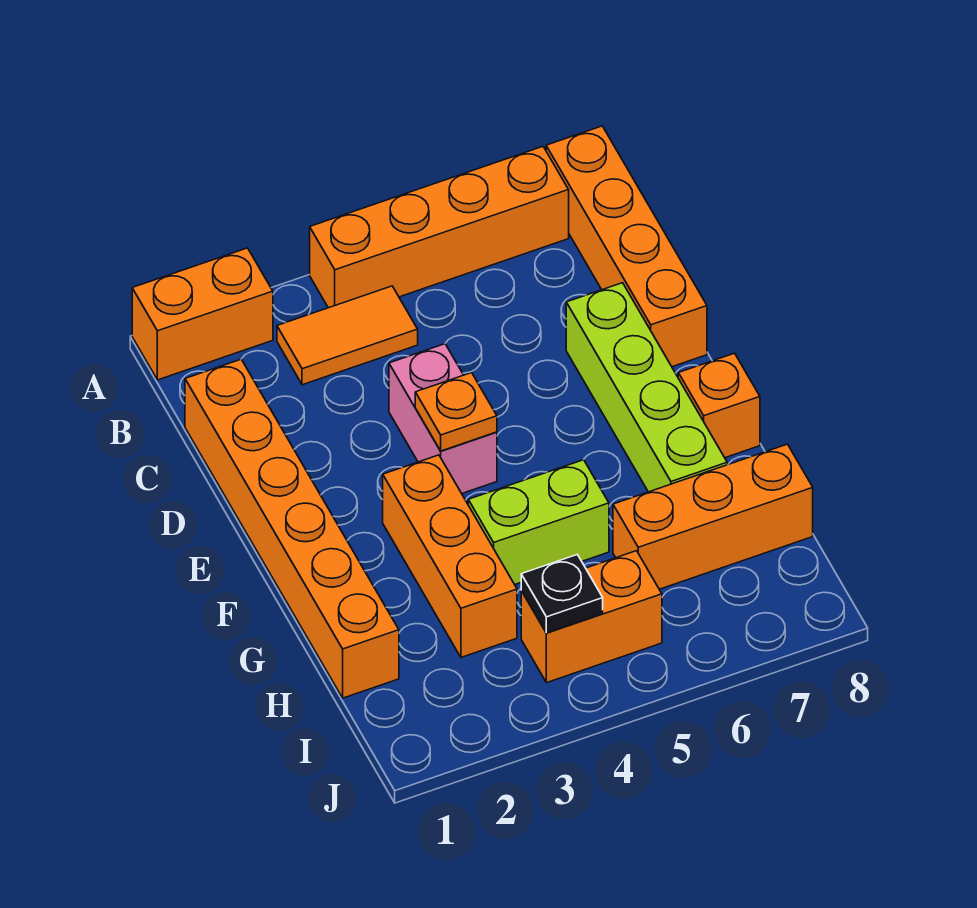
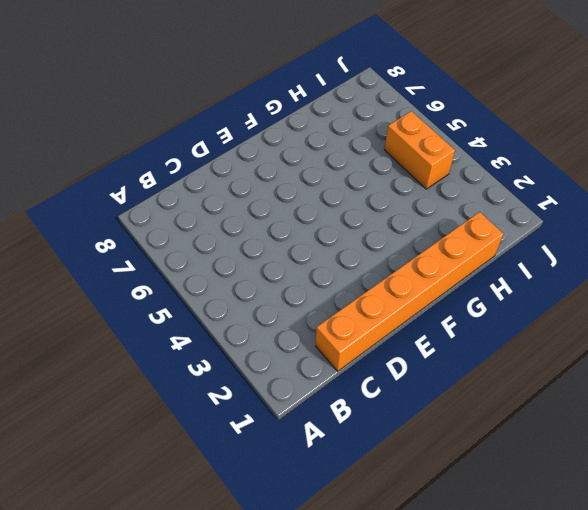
none -> orange 1x2 brick [132,248,273,380]
none -> orange 1x4 brick [310,147,569,308]
none -> orange 1x4 brick [546,126,707,367]

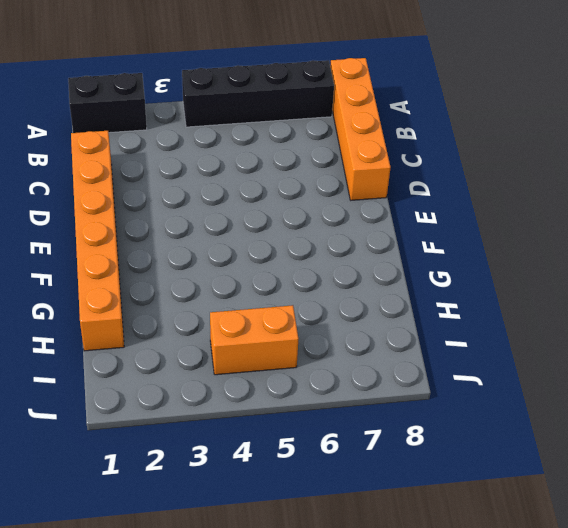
black 1x2 brick [68,73,147,133] -> orange 1x2 brick [132,248,273,380]
black 1x4 brick [182,60,334,127] -> orange 1x4 brick [310,147,569,308]
none -> orange 1x2 tile [277,286,418,385]
none -> pink 1x2 brick [389,344,497,493]
none -> lime 1x4 brick [566,283,727,492]

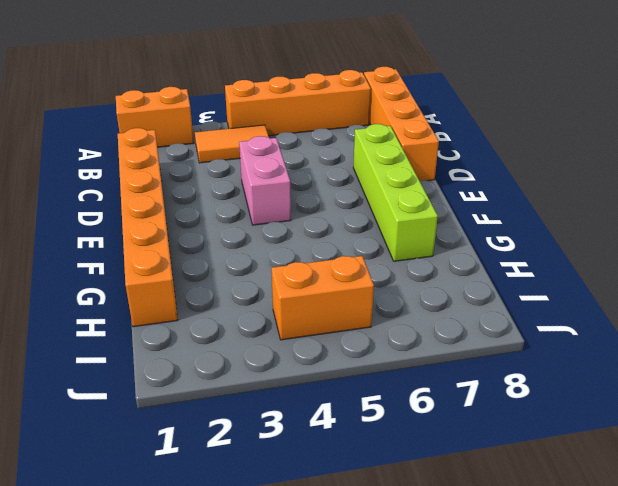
none -> orange 1x3 brick [383,455,517,657]
none -> orange 1x1 brick [678,353,760,458]
none -> lime 1x2 brick [468,460,609,585]

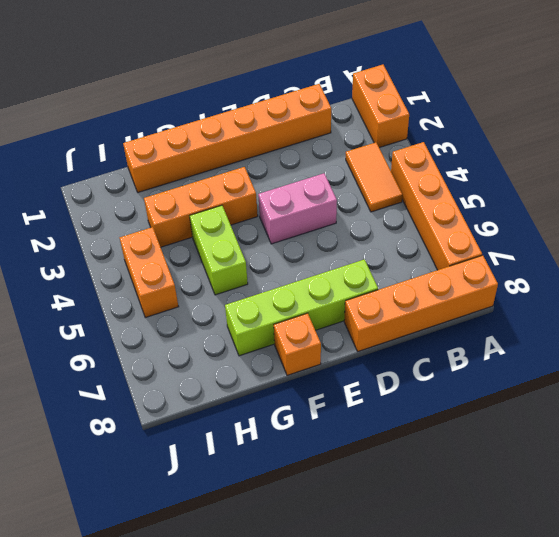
none -> orange 1x3 brick [613,444,813,589]
none -> orange 1x1 plate [415,373,497,451]
none -> black 1x1 plate [521,555,603,633]

